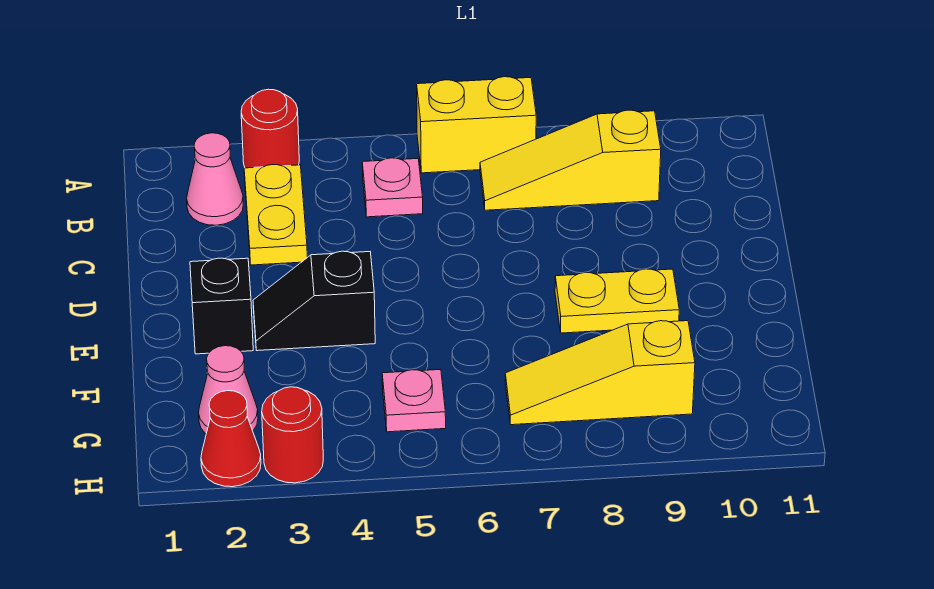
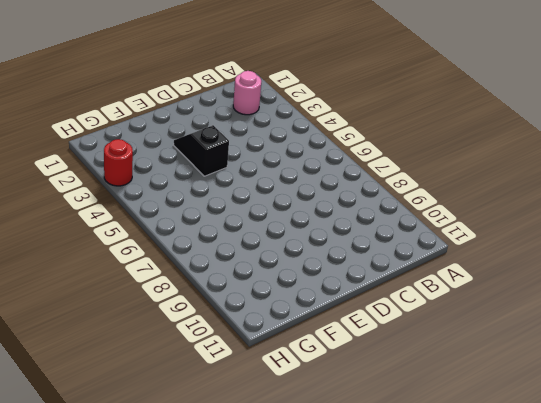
pink 1x1 round brick [233,71,261,115] -> pink 1x1 cone [187,133,243,225]
none -> red 1x1 round brick [241,89,299,168]
none -> yellow 1x2 brick [417,77,536,173]
none -> yellow 1x2 plate [244,165,307,265]

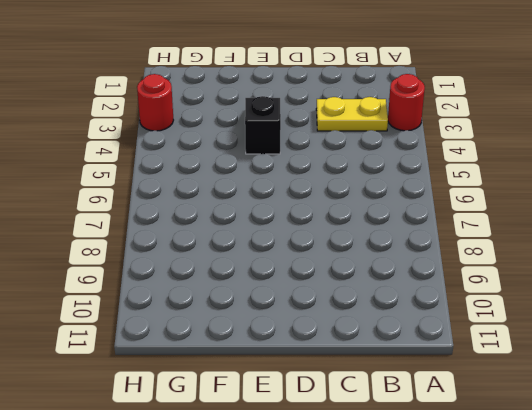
none -> yellow 1x2 brick [417,77,536,173]
none -> pink 1x1 cone [187,133,243,225]
none -> pink 1x1 plate [362,158,423,217]

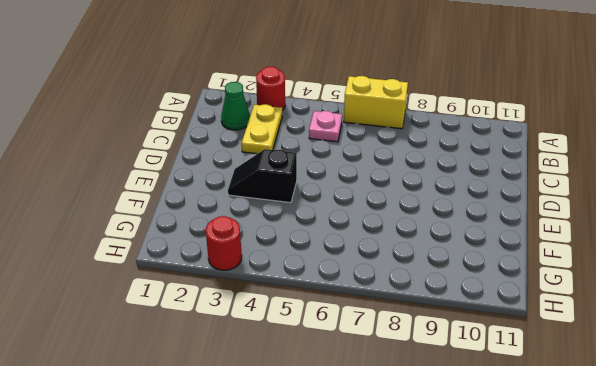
green 1x1 cone [221,82,250,130] -> pink 1x1 cone [187,133,243,225]
none -> yellow 1x3 slope [480,110,661,210]
none -> black 1x1 brick [190,258,253,354]
none -> yellow 1x2 plate [555,269,679,333]

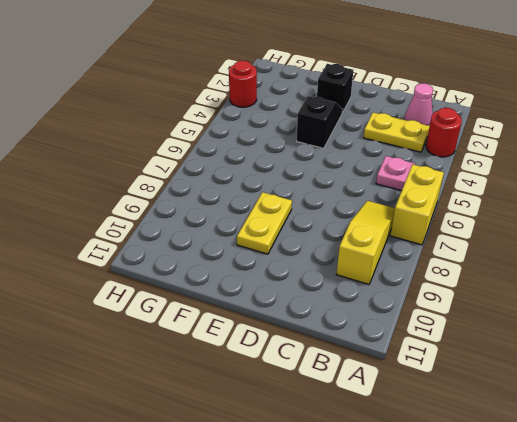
none -> pink 1x1 cone [199,346,258,434]
none -> pink 1x1 plate [382,369,446,432]
none -> yellow 1x3 slope [505,321,695,425]

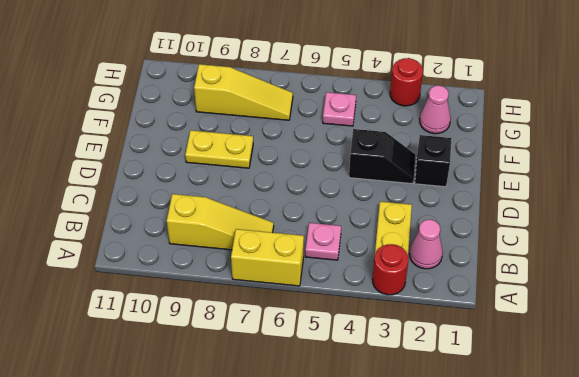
none -> red 1x1 cone [201,391,261,487]

